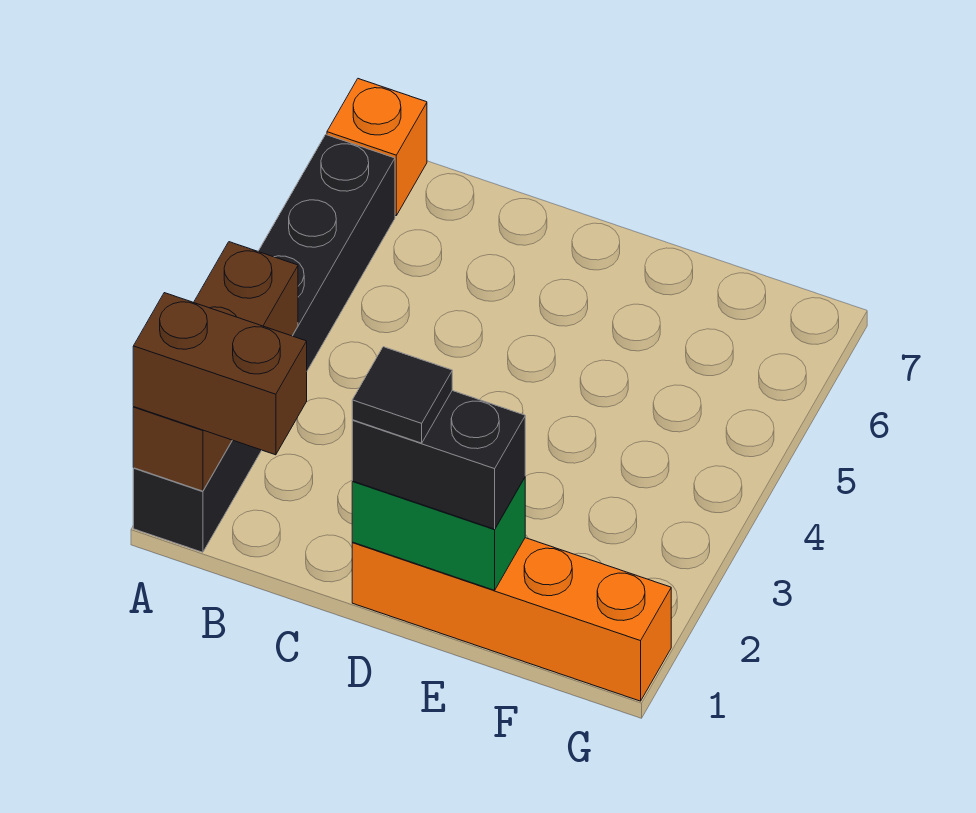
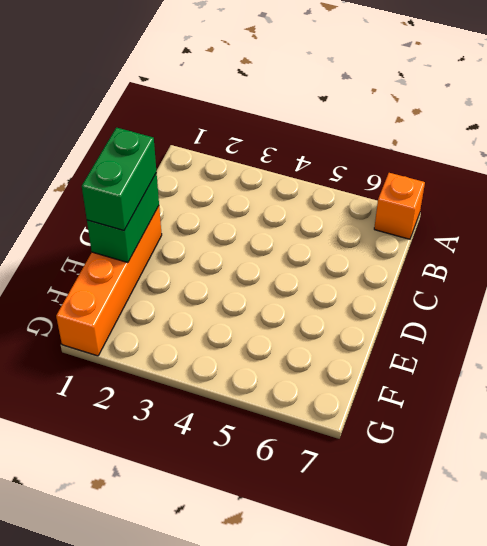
green 1x2 brick [82,128,156,231] -> black 1x2 brick [352,391,525,529]
none -> black 1x6 brick [133,135,395,552]
none -> brown 1x3 brick [133,242,298,491]

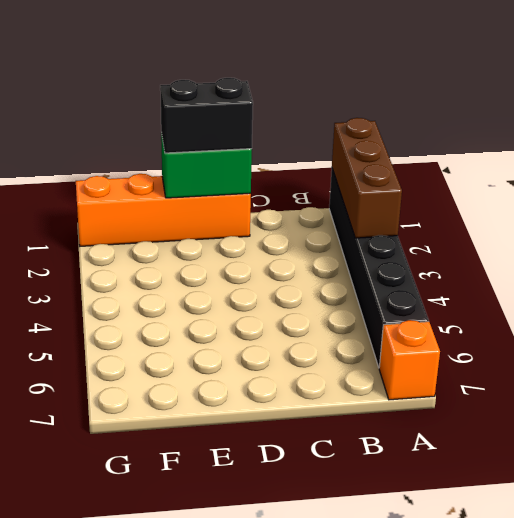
none -> brown 1x2 brick [133,293,307,455]
none -> black 1x1 tile [352,347,452,443]

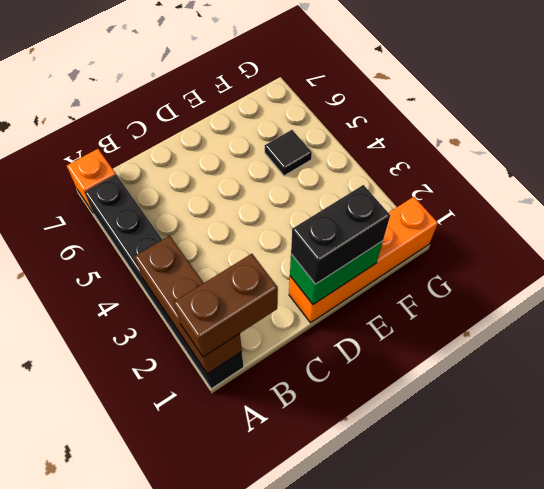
black 1x1 tile [265,130,312,176] -> black 1x1 tile moved to [352,347,452,443]

